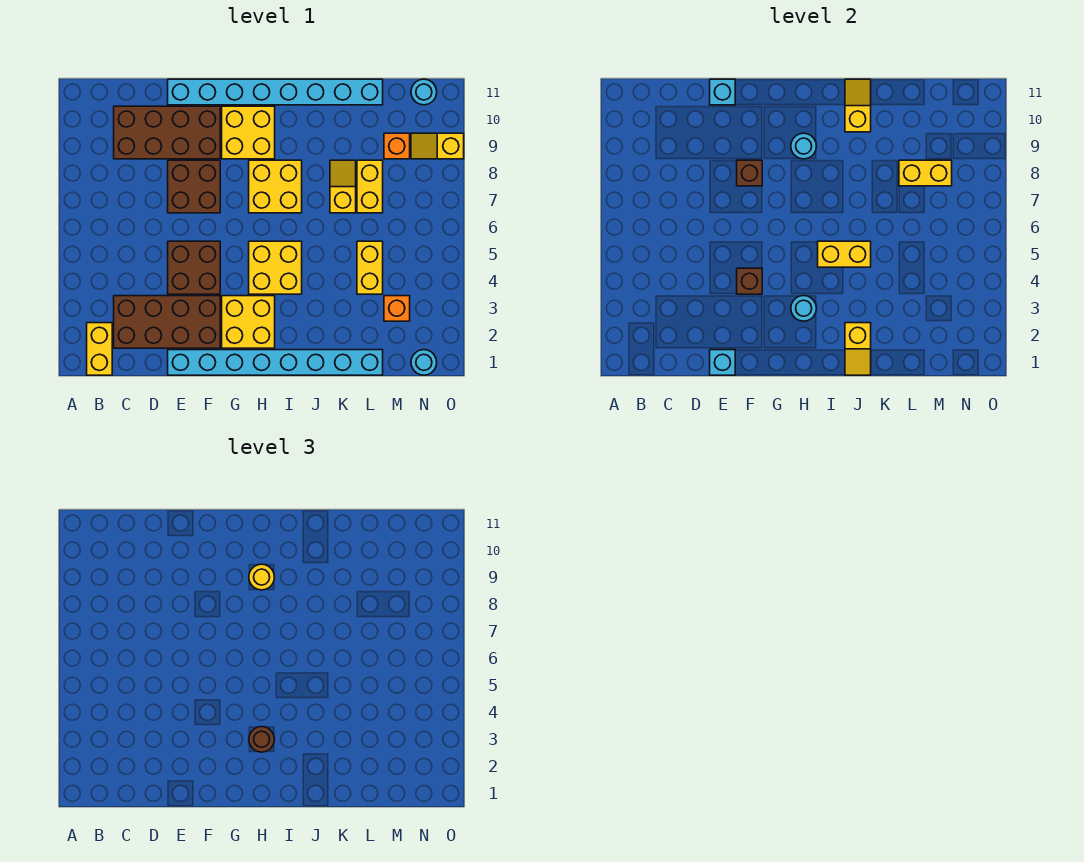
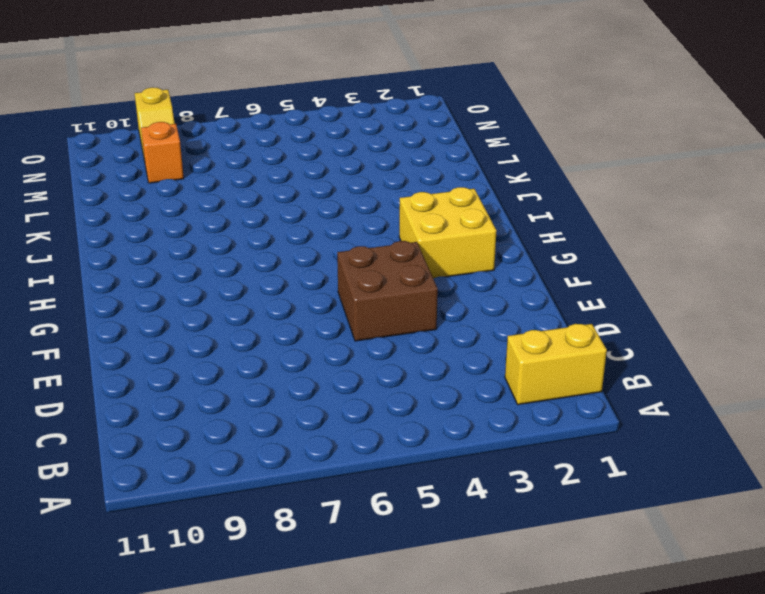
none -> brown 2x4 brick [114,296,220,348]
none -> brown 2x4 brick [114,106,220,159]
none -> cyan 1x8 brick [168,350,383,375]
none -> brown 2x2 brick [168,160,220,213]

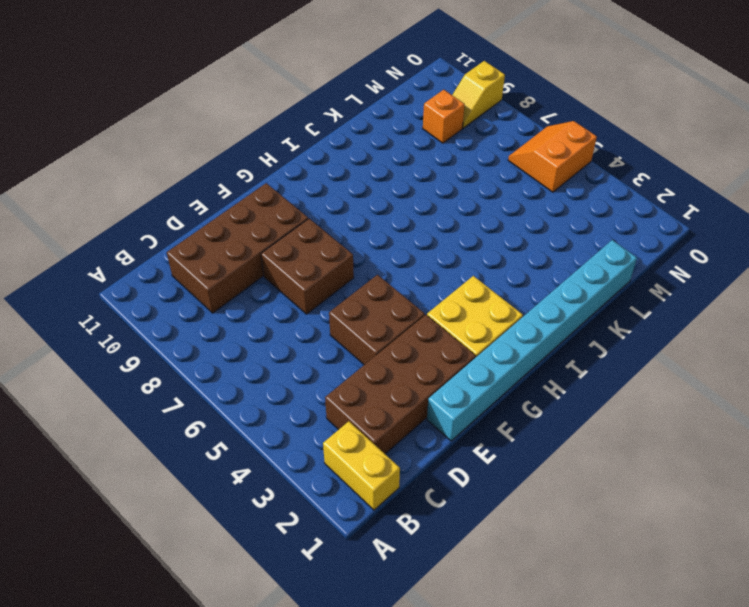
orange 2x2 slope [508,121,597,192] -> none
none -> cyan 1x8 brick [168,79,383,105]
none -> yellow 2x2 brick [222,106,275,159]
none -> yellow 2x2 brick [249,241,302,294]
none -> yellow 2x2 brick [249,160,302,213]

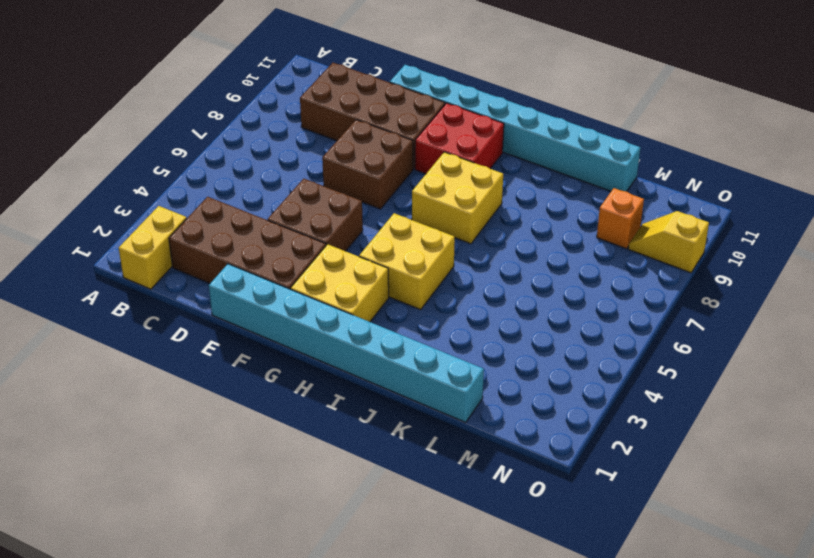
red 2x2 brick [415,103,504,174] -> yellow 2x2 brick [222,106,275,159]
none -> yellow 1x2 slope [330,160,356,213]
none -> yellow 1x2 brick [357,241,383,294]
none -> yellow 1x2 brick [357,160,383,213]
none -> orange 1x1 brick [384,296,410,321]

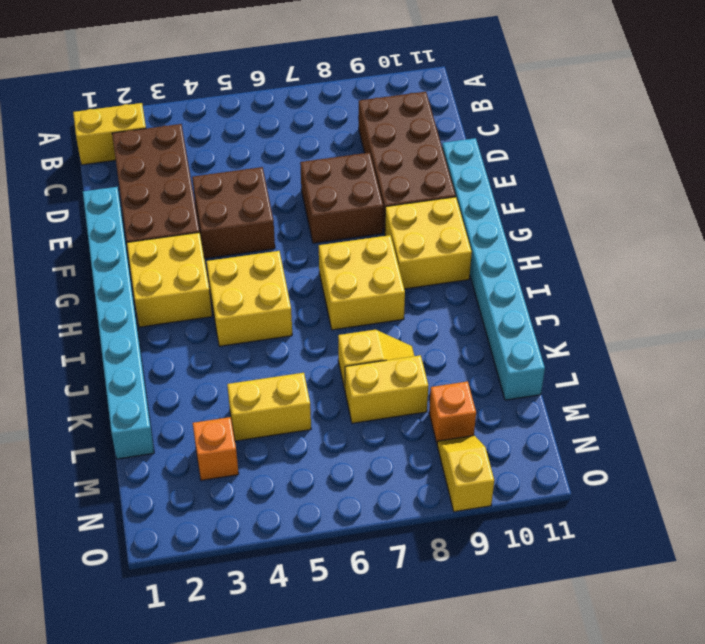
none -> cyan 1x1 round brick [411,350,437,375]
none -> cyan 1x1 round brick [411,79,437,105]
none -> cyan 1x1 brick [710,350,735,375]
none -> cyan 1x1 brick [710,79,735,105]

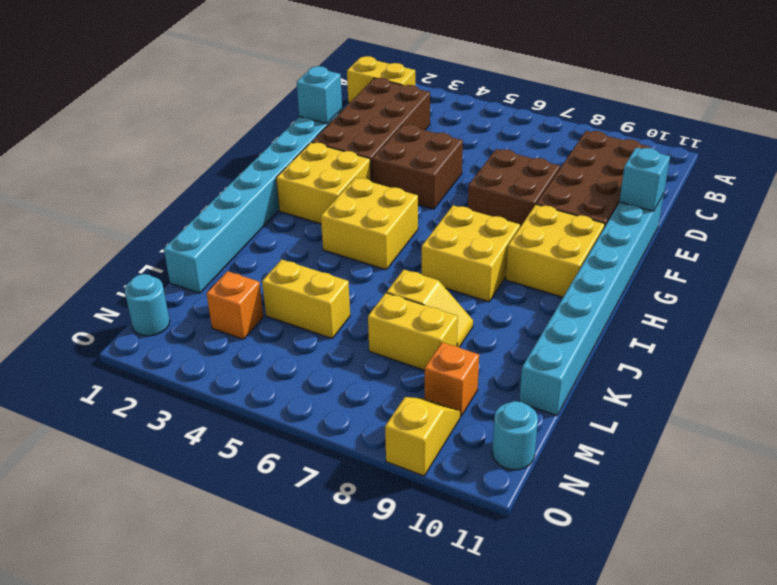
none -> brown 1x1 brick [737,268,762,294]
none -> brown 1x1 brick [737,160,762,186]
none -> cyan 1x1 round brick [791,296,816,321]
none -> cyan 1x1 round brick [791,133,816,159]

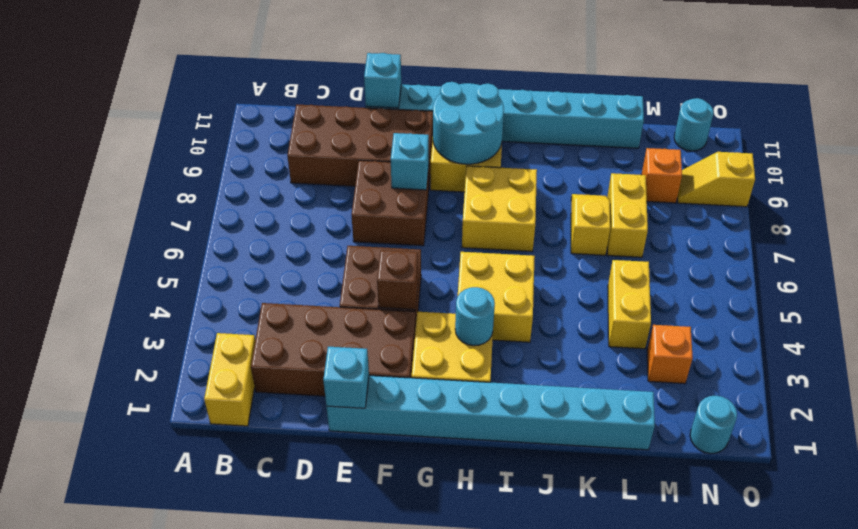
cyan 1x1 brick [391,133,429,190] -> brown 1x1 brick [737,160,762,186]
cyan 2x2 round brick [433,82,504,164] -> cyan 1x1 round brick [791,133,816,159]
none -> yellow 1x2 brick [818,241,871,267]
none -> yellow 1x2 slope [845,323,871,375]
none -> yellow 1x2 slope [845,79,871,132]
none -> yellow 1x2 brick [899,160,952,186]

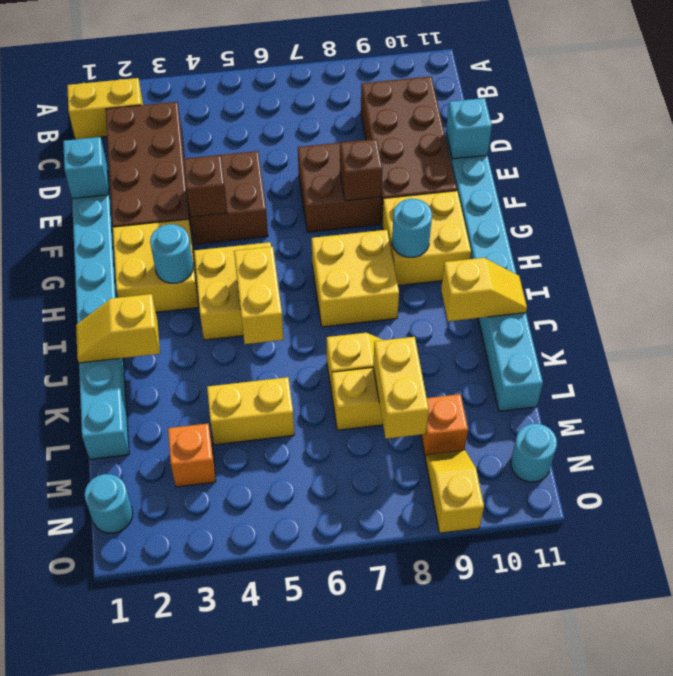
none -> brown 1x1 round brick [249,727,274,752]
none -> yellow 1x1 round brick [249,564,274,590]

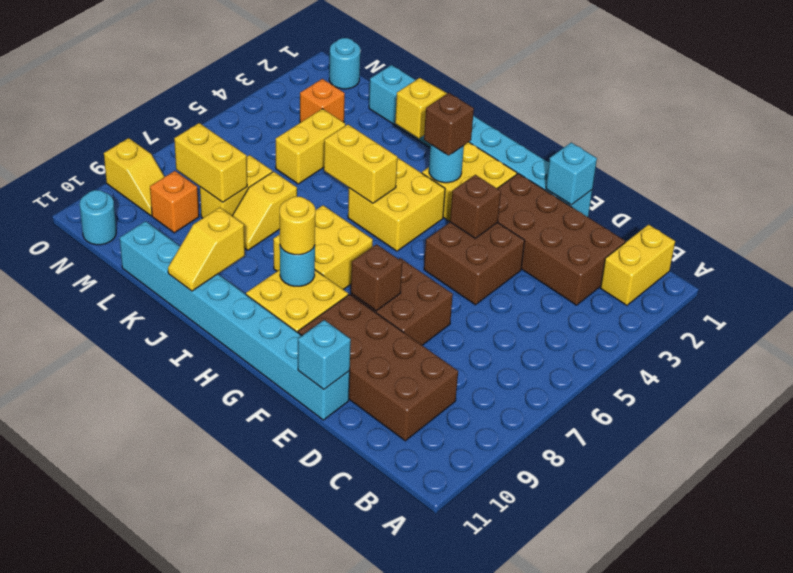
brown 1x1 brick [424,93,474,155] -> brown 1x1 round brick [249,727,274,752]

